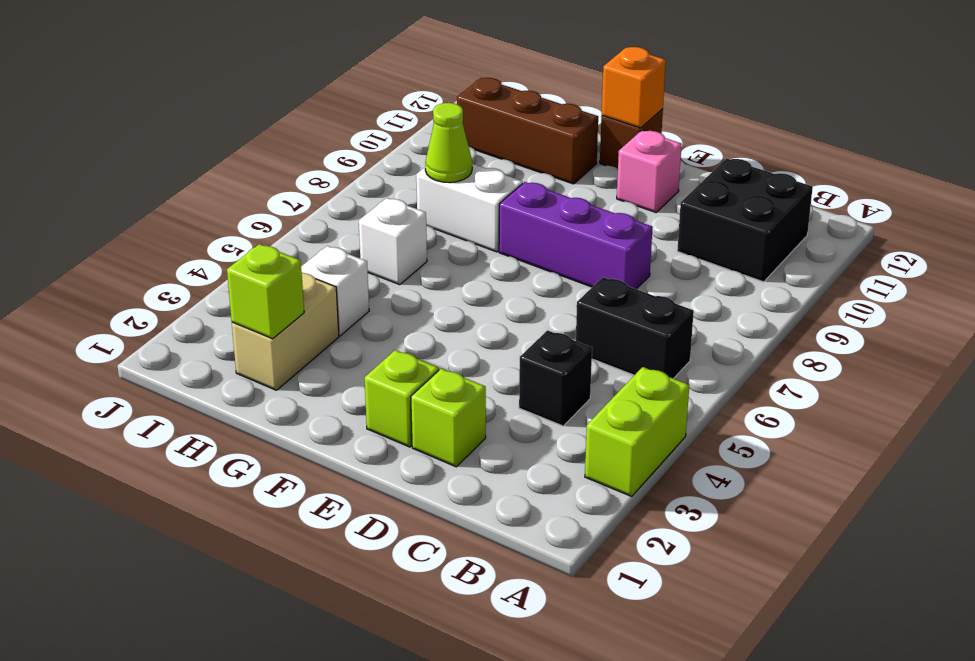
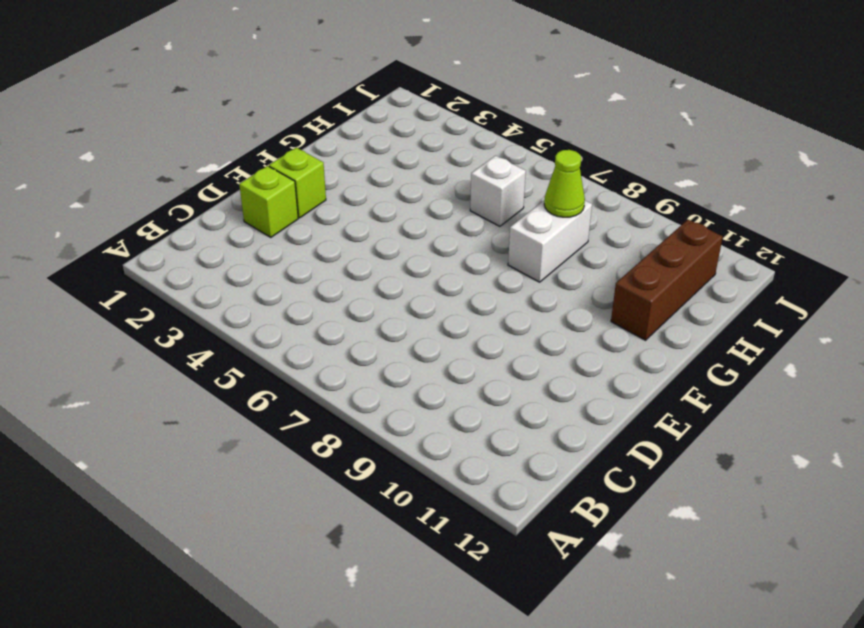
none -> lime 1x2 brick [585,367,689,496]
none -> black 1x2 brick [576,277,694,379]
none -> black 2x2 brick [677,158,813,282]

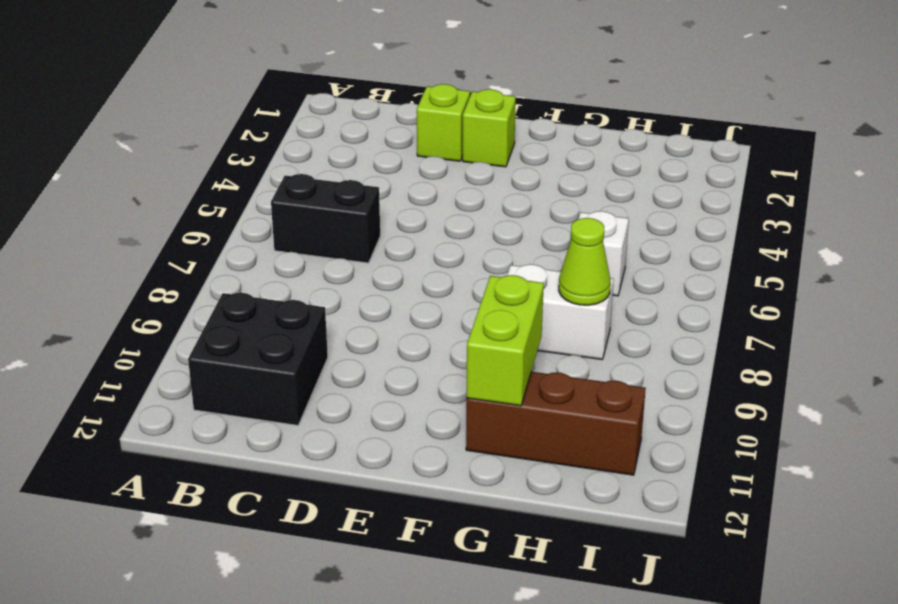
lime 1x2 brick [467,275,544,406] -> lime 1x2 brick moved to [585,367,689,496]
none -> black 1x1 brick [519,330,592,426]
none -> purple 1x3 brick [499,182,653,289]
none -> pink 1x1 brick [617,130,682,212]

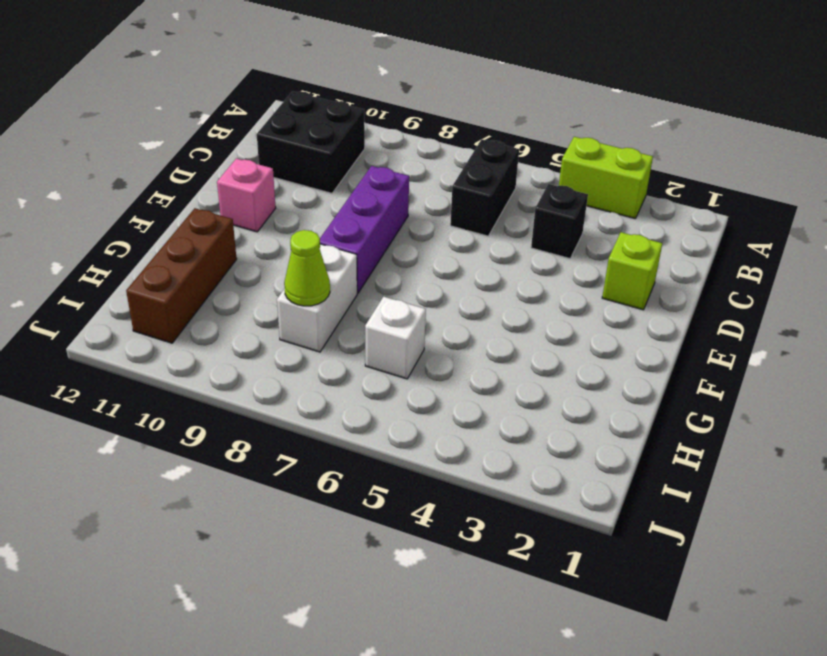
none -> lime 1x1 brick [364,350,439,447]
none -> brown 1x1 brick [600,109,663,169]
none -> tan 1x2 brick [232,273,339,390]

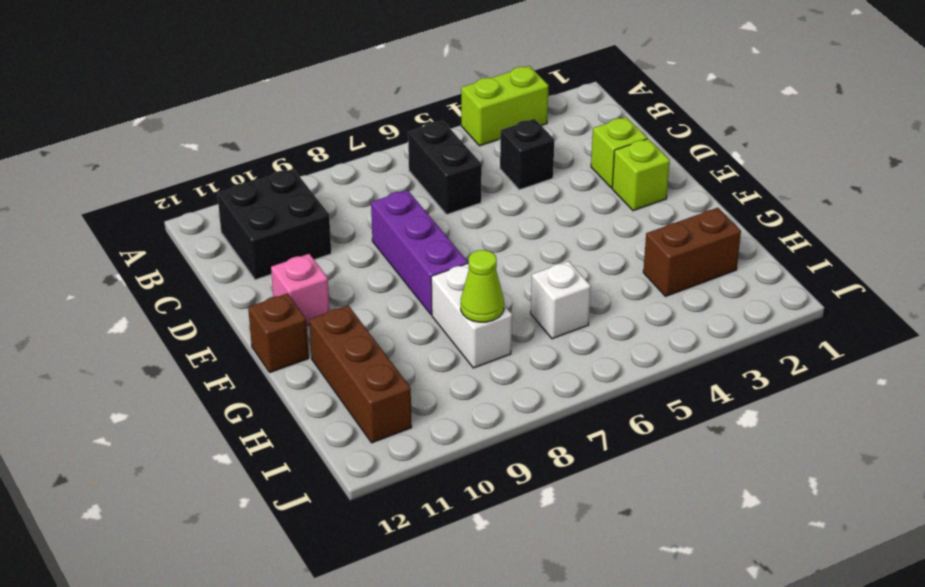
brown 1x2 brick [643,208,741,296] -> tan 1x2 brick [232,273,339,390]
none -> white 1x1 brick [301,246,369,336]
none -> orange 1x1 brick [602,47,666,128]
none -> lime 1x1 brick [227,244,304,339]

